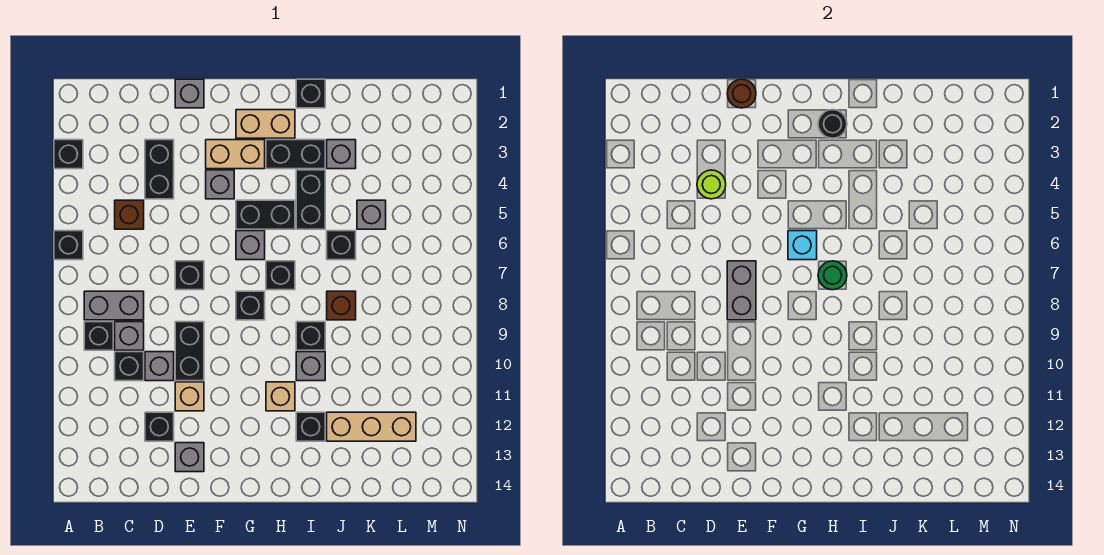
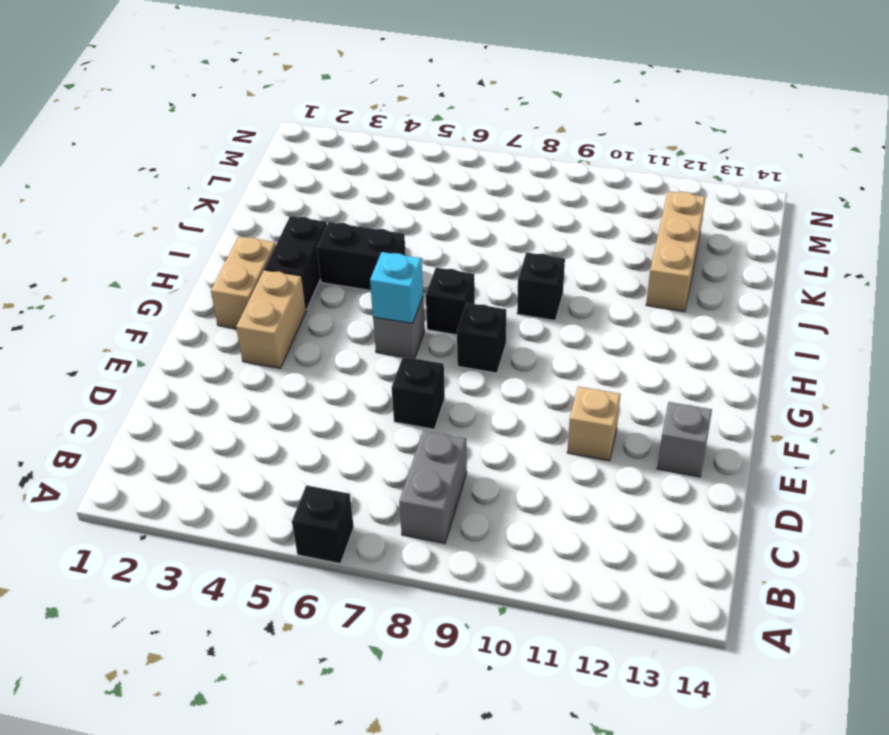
none -> black 1x1 brick [54,140,83,169]
none -> black 1x1 brick [84,322,113,350]
none -> brown 1x1 brick [115,200,144,229]
none -> grey 1x1 brick [115,322,144,350]

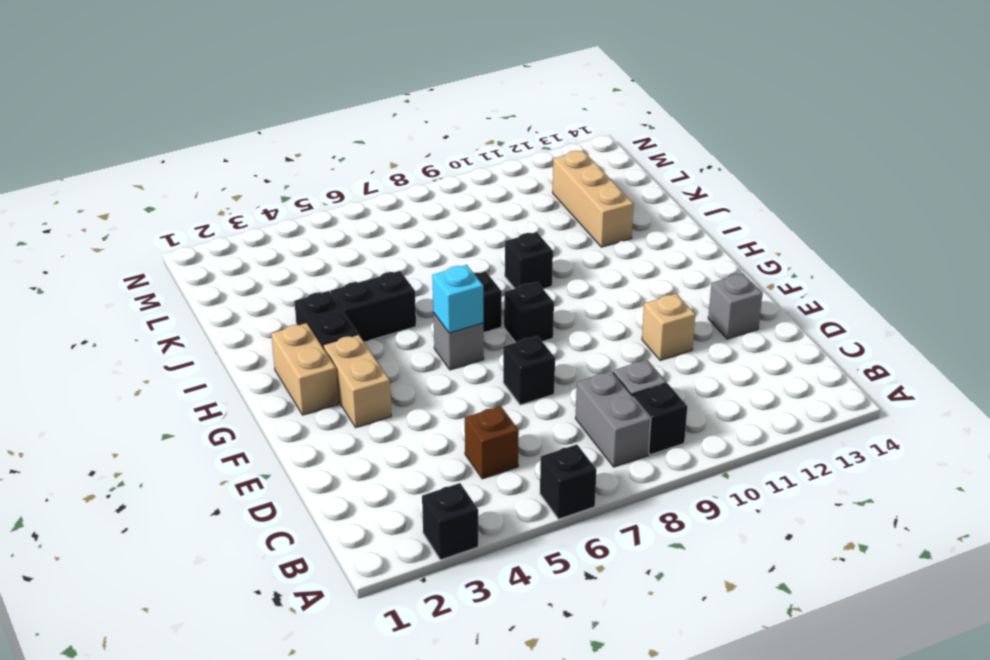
none -> black 1x1 brick [115,352,144,381]
none -> black 1x2 brick [145,140,174,199]
none -> grey 1x1 brick [145,352,174,381]
none -> black 1x1 brick [145,412,174,441]

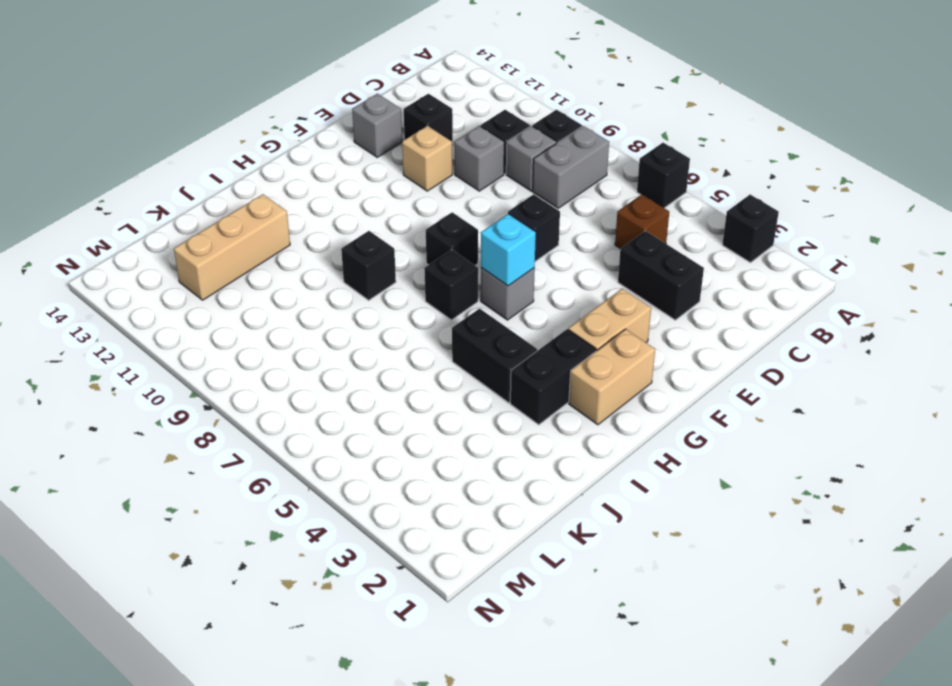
none -> grey 1x1 brick [175,79,204,108]
none -> black 1x2 brick [175,322,204,381]
none -> grey 1x1 brick [206,170,234,199]
none -> black 1x2 brick [236,200,295,229]

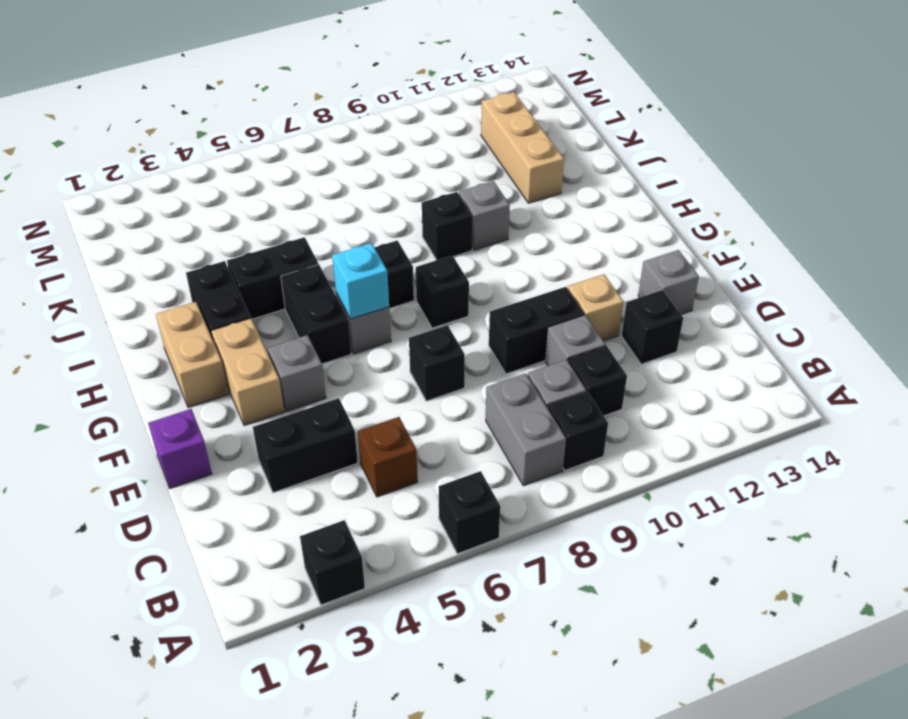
purple 1x1 brick [148,409,212,488] -> grey 1x1 brick [175,79,204,108]
none -> tan 1x1 brick [266,382,295,411]
none -> black 1x1 brick [296,79,325,108]
none -> black 1x1 brick [296,412,325,441]
none -> grey 1x1 brick [327,140,356,169]

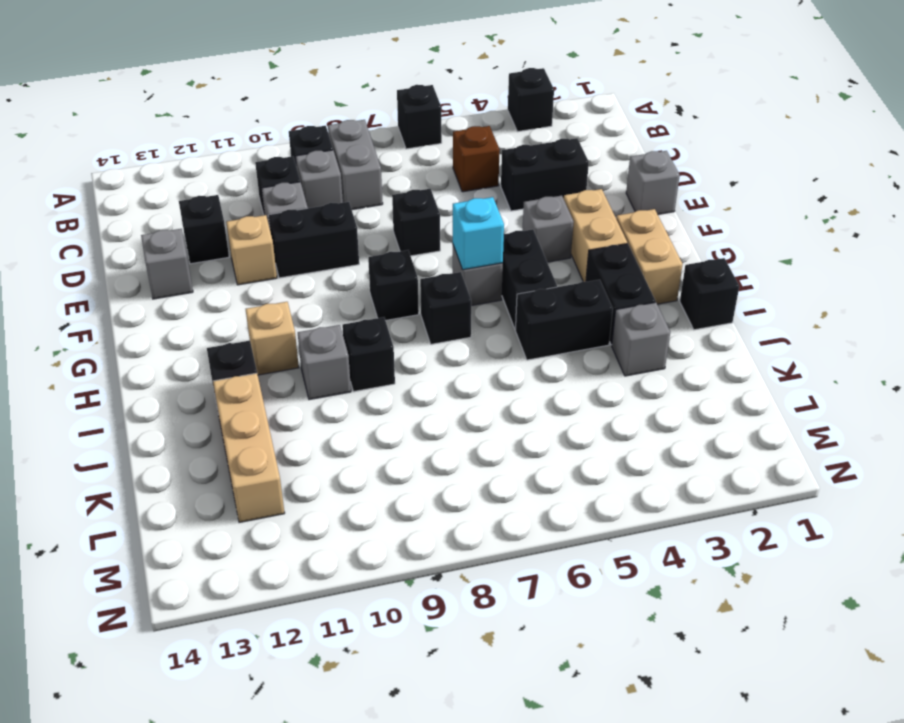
none -> black 1x1 brick [327,231,356,260]
none -> brown 1x1 brick [327,291,356,320]
none -> grey 1x1 brick [357,200,386,229]
none -> lime 1x1 round brick [697,170,726,199]

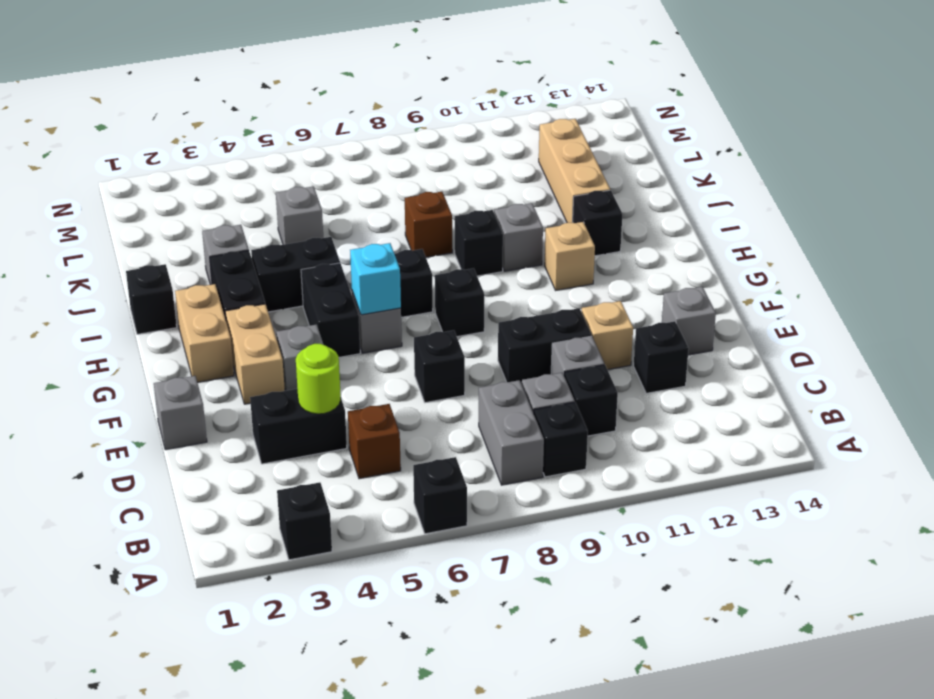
none -> black 1x1 brick [327,231,356,260]
none -> brown 1x1 round brick [727,79,756,108]
none -> grey 1x2 brick [727,261,756,320]
none -> black 1x1 round brick [818,110,847,138]

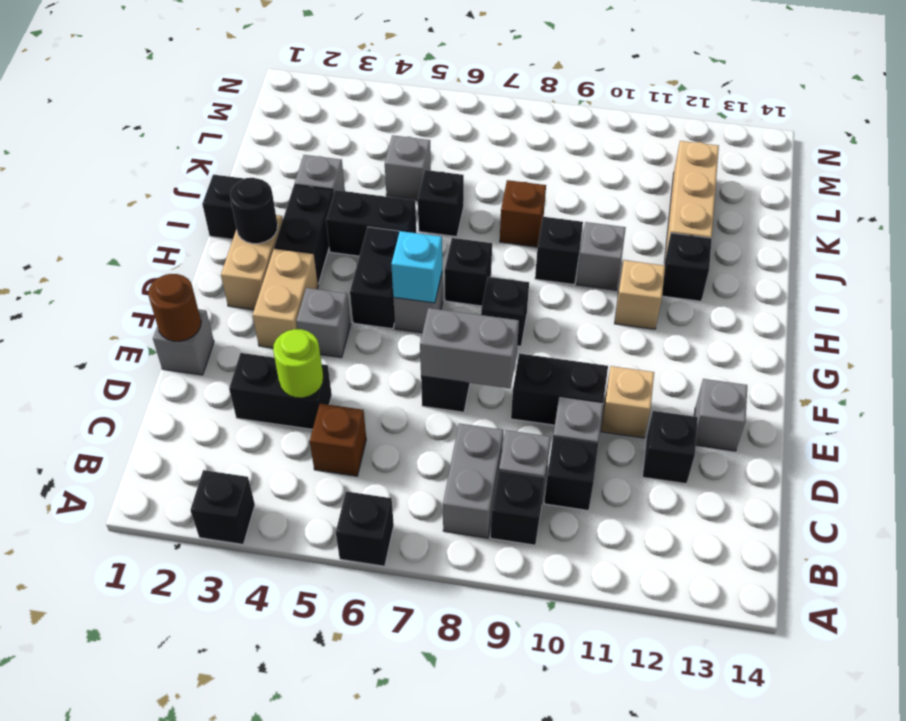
none -> green 1x1 round brick [818,261,847,290]

